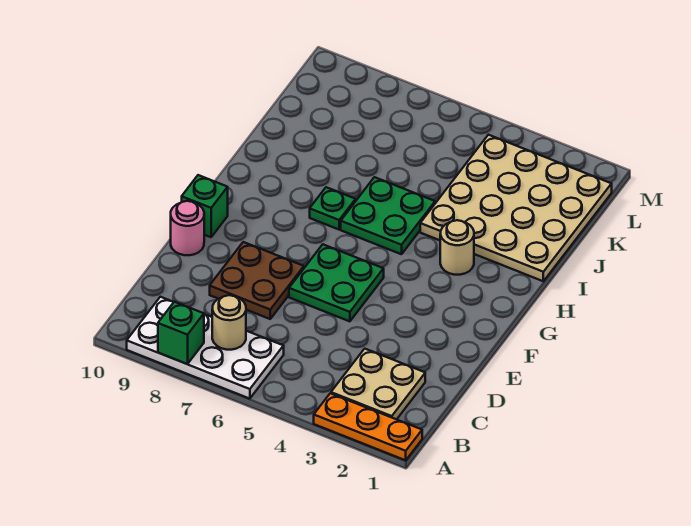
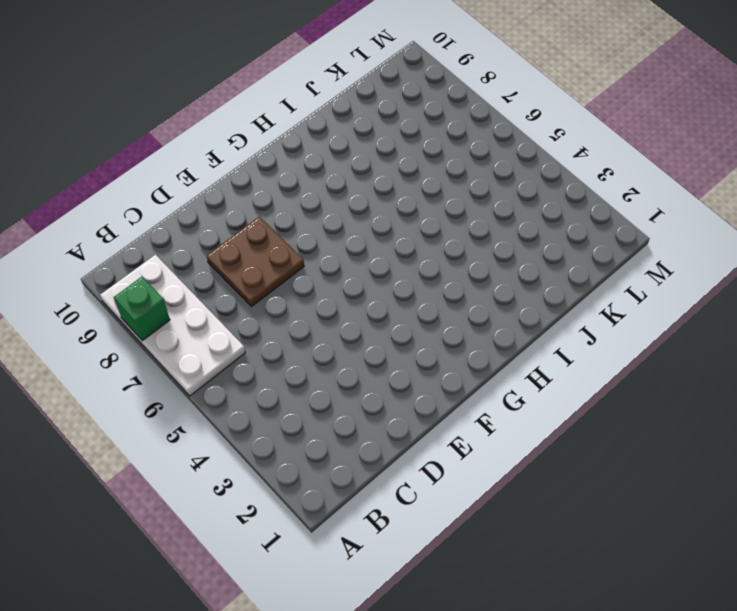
none -> orange 1x3 plate [314,393,422,460]
none -> tan 2x2 plate [331,349,425,419]
none -> green 2x2 plate [289,245,384,321]

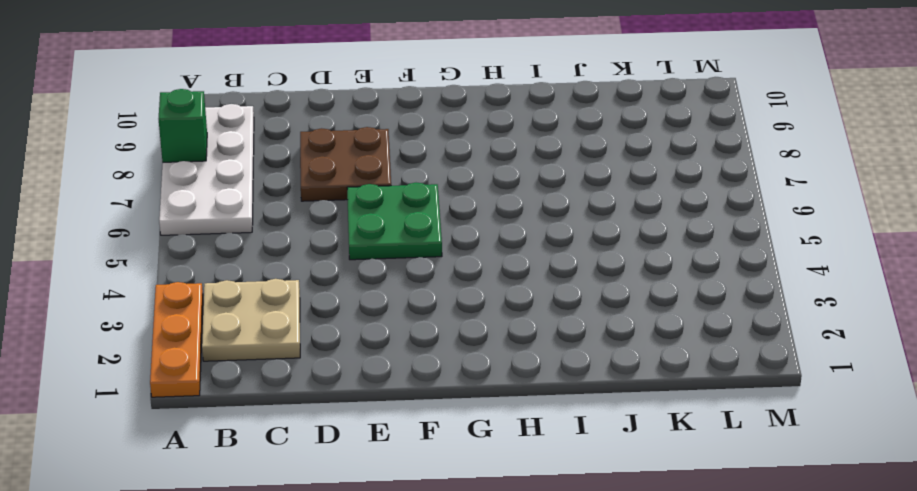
none -> pink 1x1 round brick [171,201,204,255]
none -> green 1x1 brick [182,175,228,237]
none -> tan 1x1 round brick [440,220,474,275]

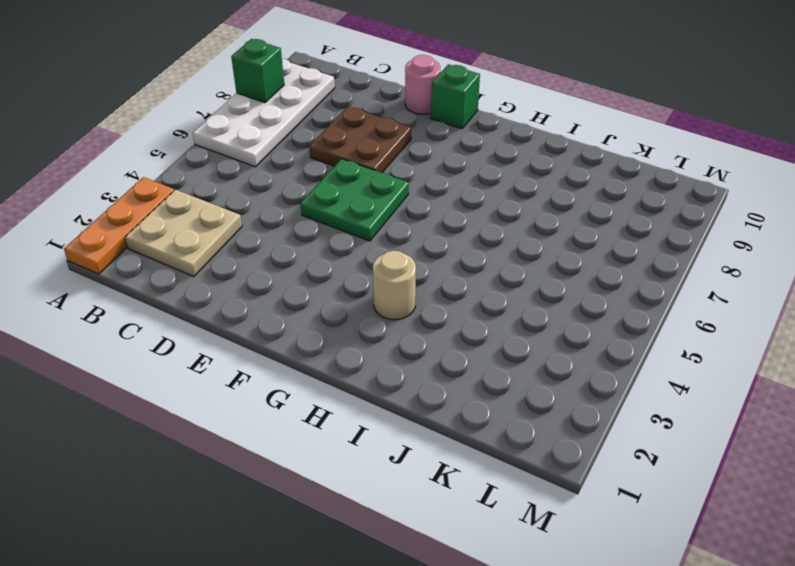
none -> green 2x2 plate [341,177,435,254]
none -> green 1x1 plate [310,187,356,229]
none -> tan 4x4 plate [420,135,612,281]

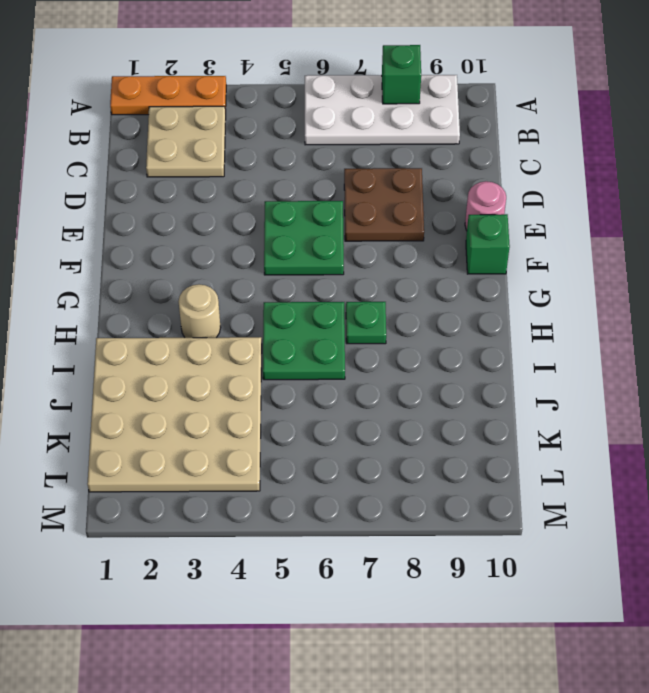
none -> tan 1x1 round brick [212,295,246,350]

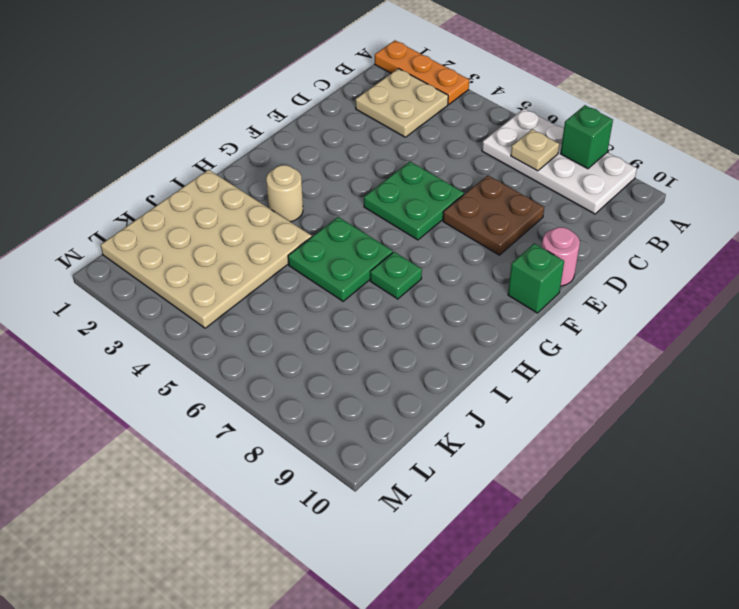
tan 1x1 plate [511,129,559,171] -> tan 1x1 round brick [212,295,246,350]

